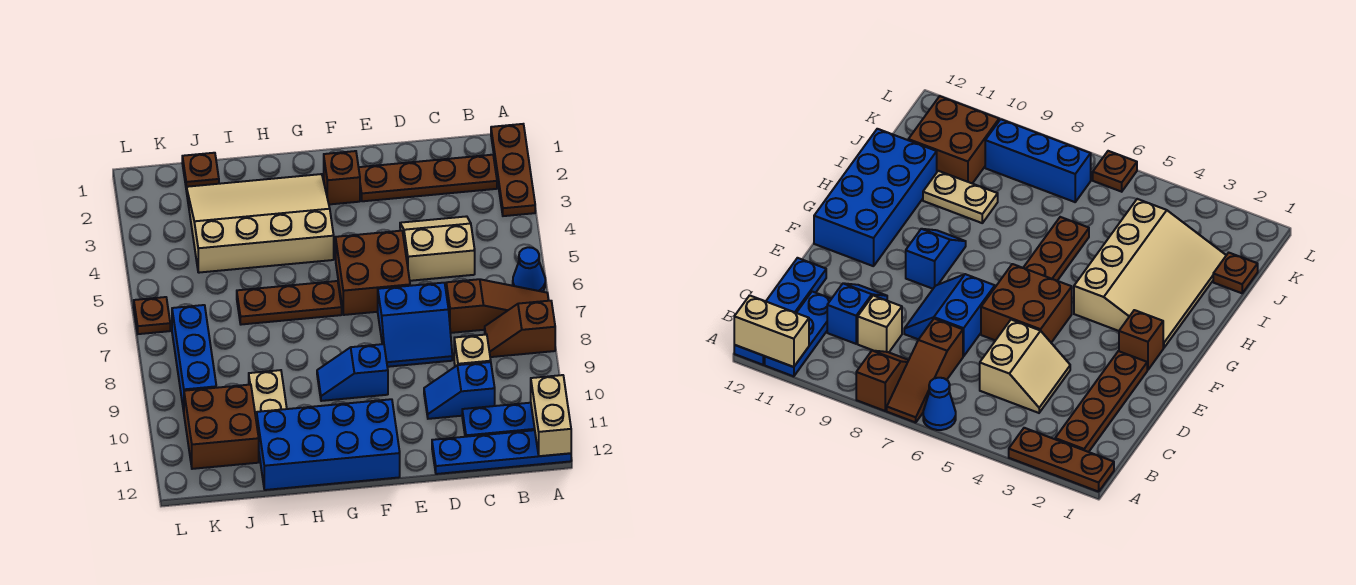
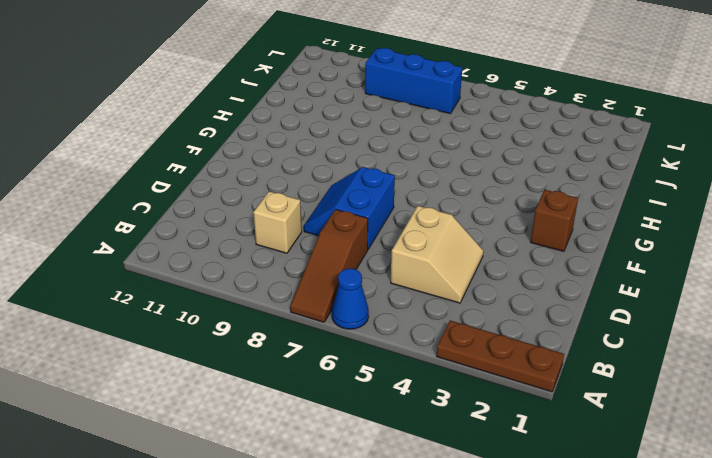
none -> brown 1x2 slope [485,301,555,357]
none -> blue 1x3 plate [462,403,535,437]
none -> blue 1x4 plate [432,430,571,474]

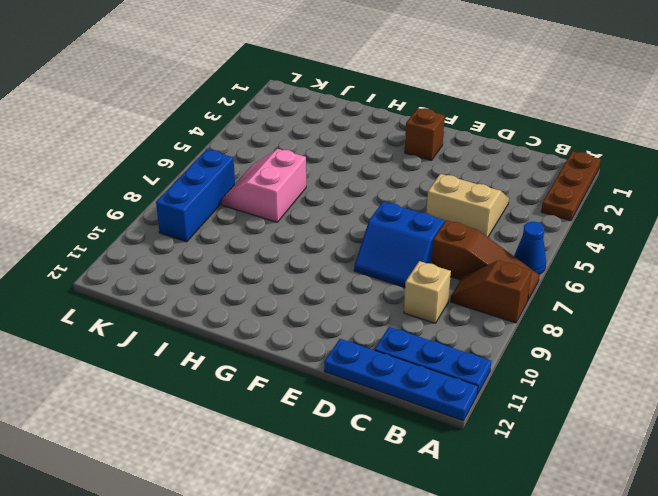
pink 2x2 slope [221,149,306,222] -> brown 1x3 plate [237,281,342,325]
none -> brown 1x4 plate [359,155,497,201]
none -> blue 1x2 slope [424,362,495,419]
none -> brown 2x2 brick [336,231,410,315]

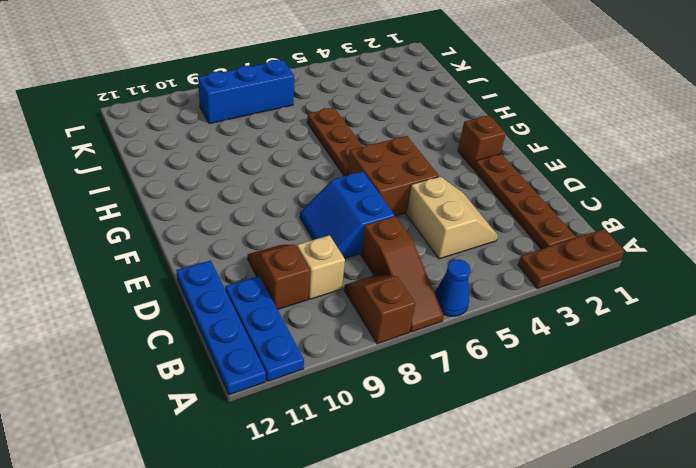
brown 1x2 slope [248,244,310,309] -> blue 1x2 slope [424,362,495,419]
none -> blue 1x2 slope [317,344,388,401]
none -> blue 2x4 brick [257,399,400,490]
none -> tan 3x4 slope [186,174,334,273]

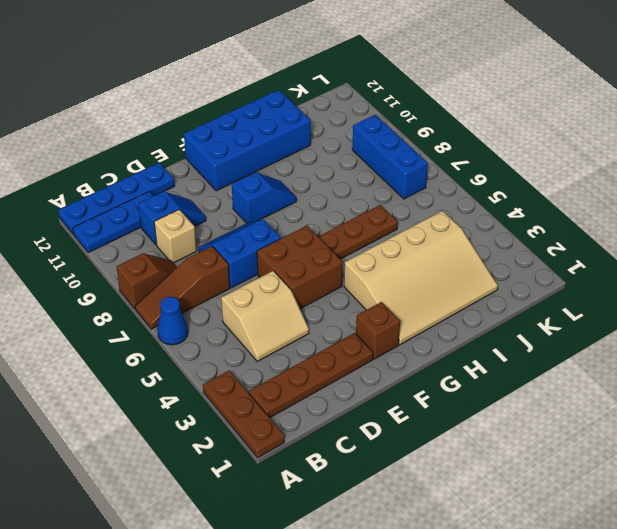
none -> tan 1x2 plate [249,370,287,423]
none -> brown 1x1 plate [182,153,219,187]
none -> brown 2x2 brick [184,384,259,469]

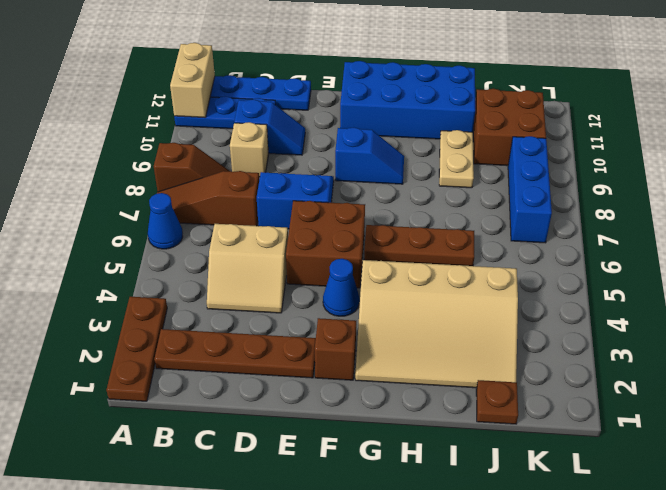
blue 1x1 cone [323,259,359,316] -> none
none -> brown 1x1 plate [134,297,170,334]

